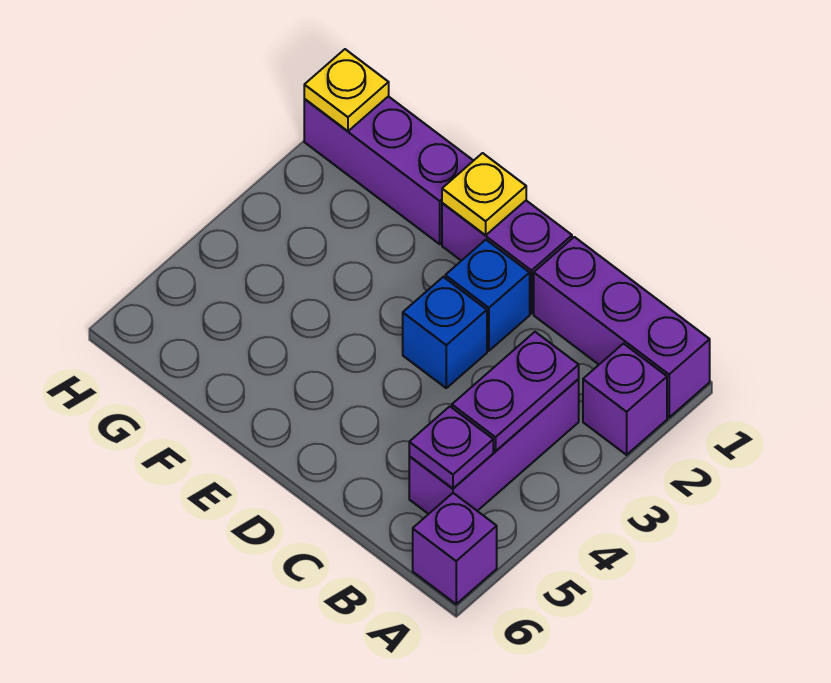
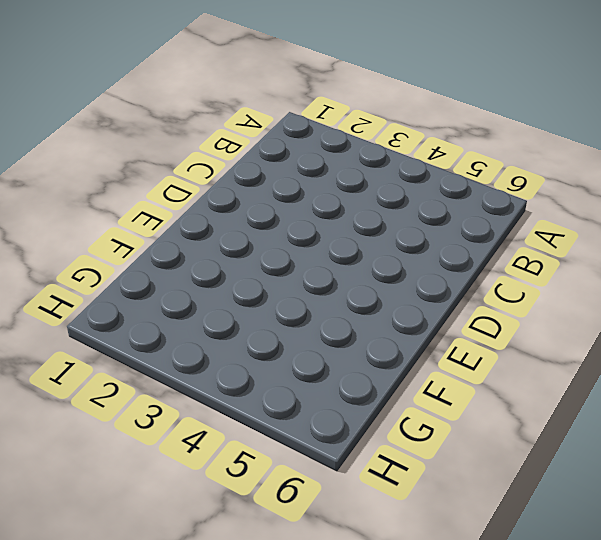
none -> purple 1x3 brick [534,237,710,417]
none -> purple 1x1 brick [583,344,667,455]
none -> purple 1x1 brick [413,493,497,604]

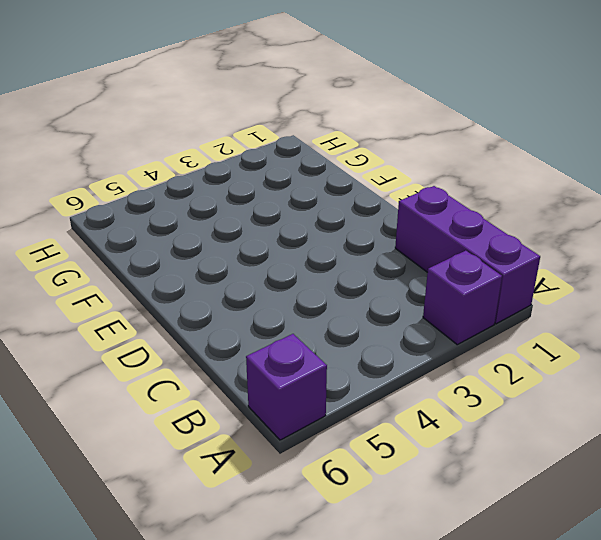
none -> purple 1x3 brick [409,379,579,514]
none -> purple 1x2 brick [442,201,572,314]
none -> blue 1x1 brick [445,240,530,351]

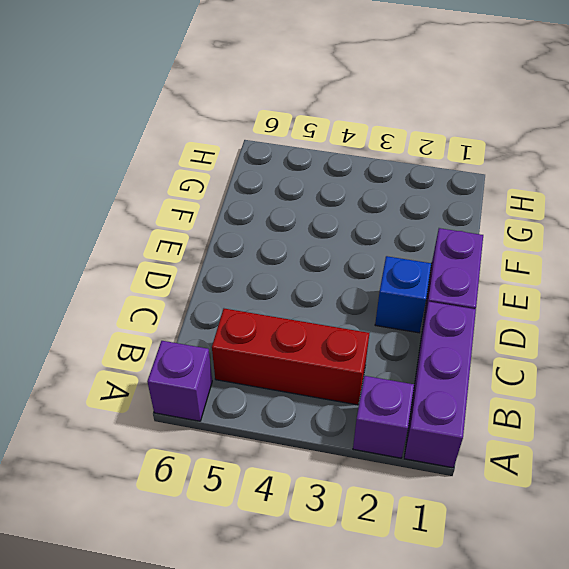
red 1x3 brick [212,309,369,405] -> purple 1x3 brick [409,379,579,514]
none -> blue 1x1 brick [403,277,487,388]
none -> purple 1x3 brick [304,96,473,244]
none -> purple 1x2 plate [452,332,579,451]

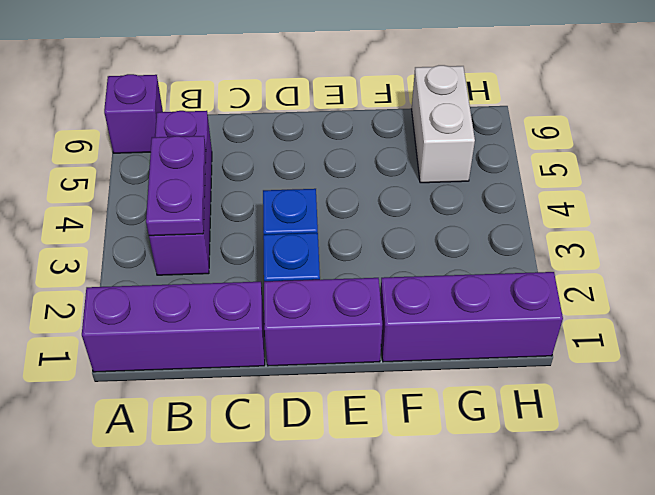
white 1x2 brick [412,65,475,183] -> none
none -> purple 1x1 brick [583,344,667,455]
none -> purple 1x1 plate [409,406,493,489]
none -> yellow 1x1 plate [442,153,526,235]

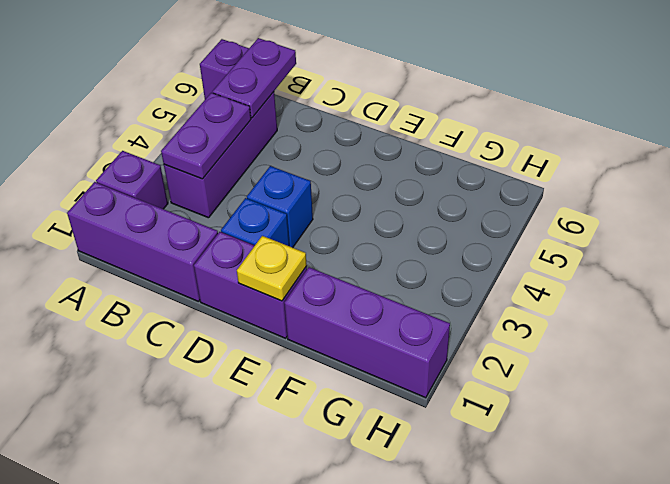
purple 1x2 plate [212,38,296,118] -> purple 1x1 plate [409,406,493,489]
none -> yellow 1x1 plate [304,49,389,131]

